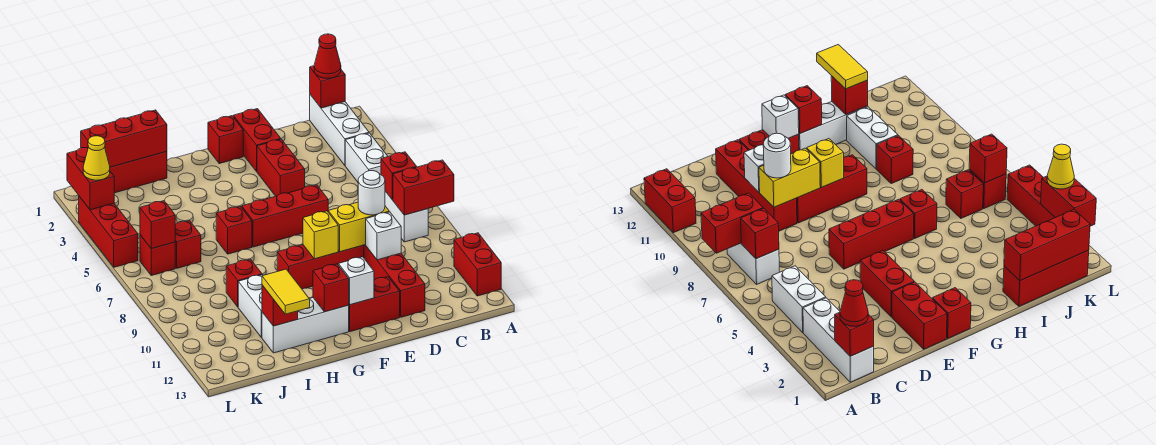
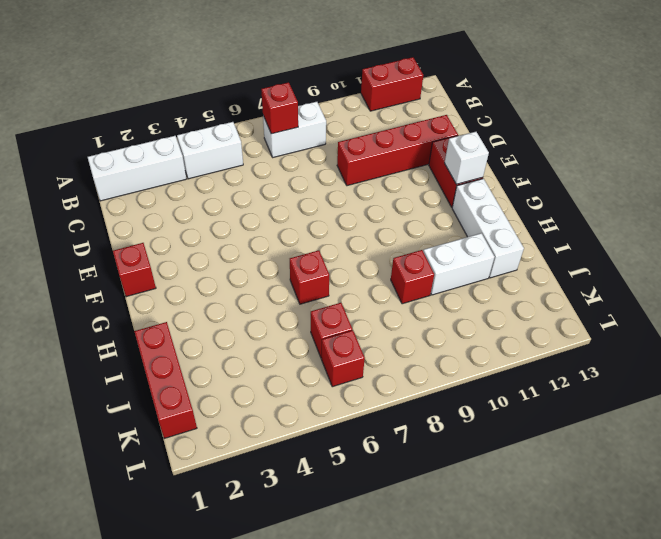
none -> red 1x2 brick [233,109,281,171]
none -> red 1x2 brick [257,139,305,196]
none -> red 1x3 brick [242,185,328,247]
none -> red 1x3 brick [277,245,364,289]

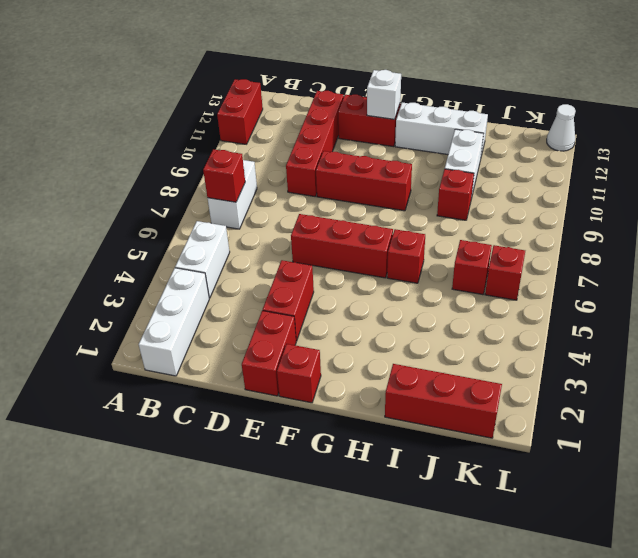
white 1x1 cone [547,104,575,151] -> none
none -> red 1x3 brick [79,196,138,267]
none -> red 1x2 brick [393,160,454,215]
none -> red 1x1 brick [310,66,345,108]
none -> yellow 1x2 brick [328,202,389,252]

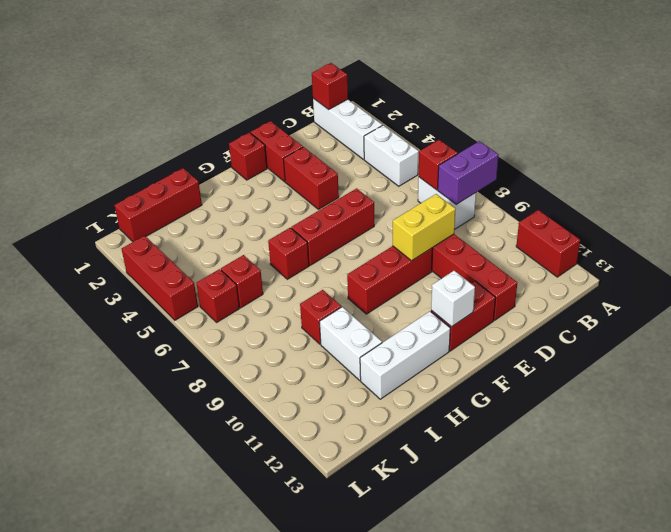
purple 1x2 brick [438,141,498,205] -> red 1x2 brick [393,160,454,215]
none -> white 1x1 brick [366,212,401,260]
none -> yellow 1x1 brick [303,211,338,259]
none -> red 1x1 brick [313,264,349,312]
none -> red 1x3 brick [81,110,167,167]

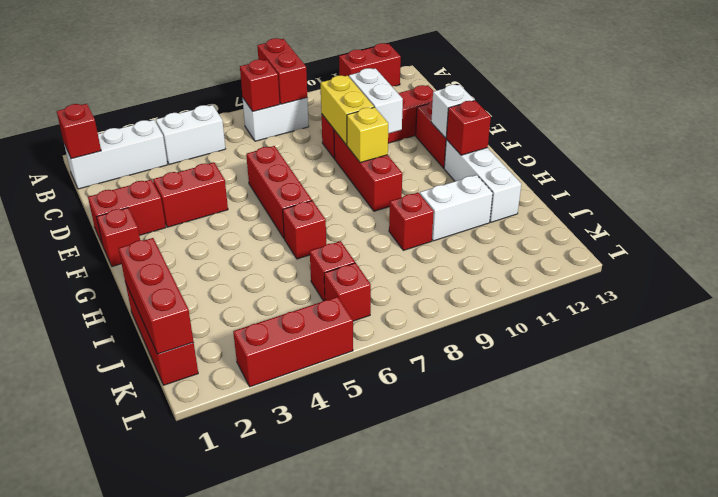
white 1x2 brick [349,68,403,134] -> white 1x1 brick [366,212,401,260]
none -> red 1x1 brick [262,285,298,326]
none -> red 1x1 brick [140,201,175,249]
none -> red 1x2 brick [67,148,114,210]
none -> red 1x1 cone [314,34,341,78]

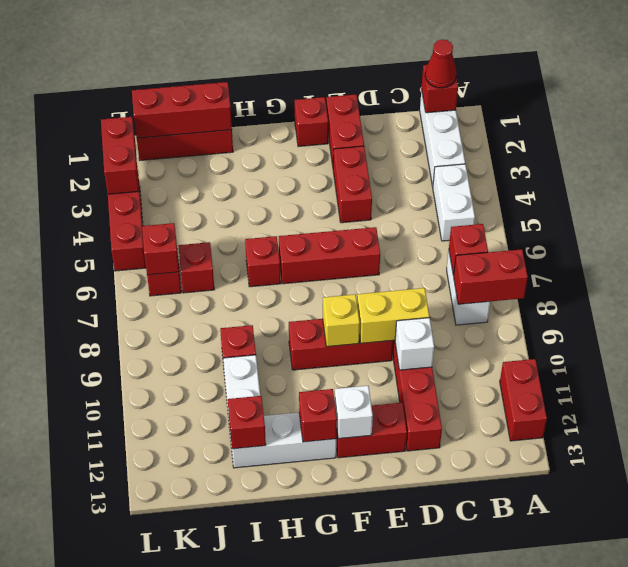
none -> white 1x1 round brick [358,171,385,215]
none -> yellow 1x2 tile [262,269,310,314]
none -> yellow 1x1 cone [83,136,110,180]

